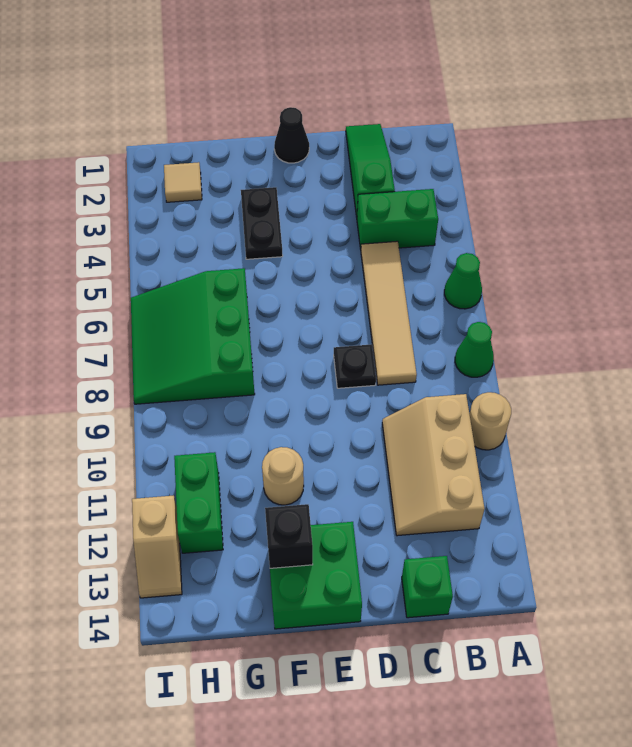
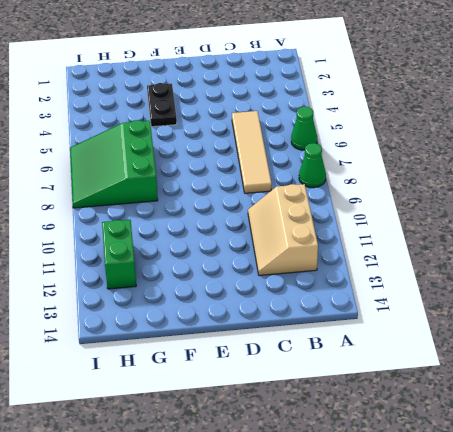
none -> tan 1x1 round brick [470,392,511,450]
none -> green 1x2 brick [357,189,438,249]
none -> green 1x3 slope [346,124,395,217]

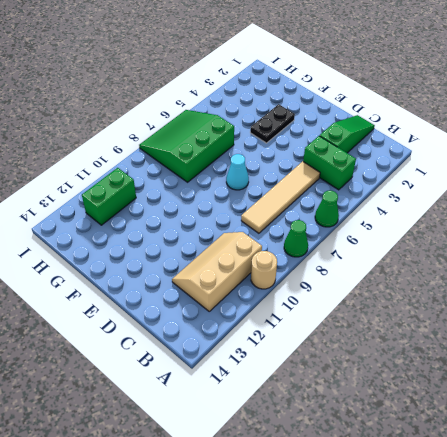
cyan 1x1 cone [226,154,249,190] -> none
none -> green 1x1 brick [402,556,453,618]
none -> black 1x1 plate [334,344,376,388]
none -> black 1x1 cone [274,107,309,163]

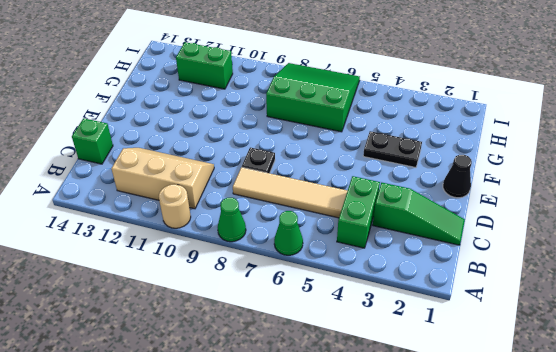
none -> green 2x2 brick [270,522,362,629]
none -> tan 1x1 round brick [262,447,304,505]
none -> tan 1x1 tile [164,162,202,202]

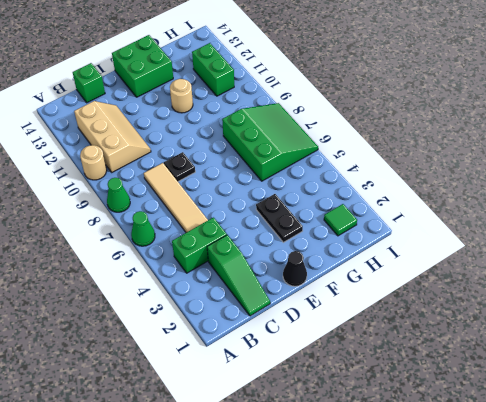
green 1x1 tile [324,204,357,236] -> tan 1x1 tile [164,162,202,202]
none -> tan 1x2 slope [132,496,182,598]
none -> black 1x1 brick [265,504,313,568]

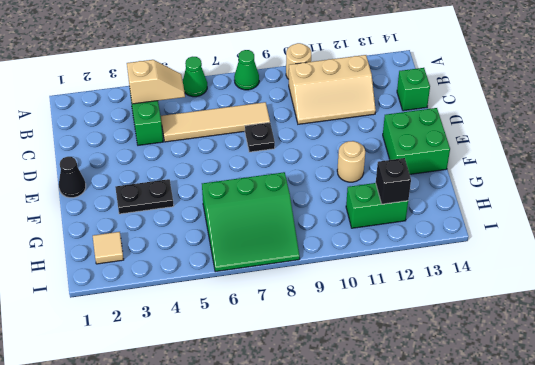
tan 1x2 slope [127,60,185,104] -> tan 1x2 slope moved to [132,496,182,598]
black 1x1 brick [376,158,411,204] -> black 1x1 brick moved to [265,504,313,568]
none -> green 1x3 slope [346,124,395,217]

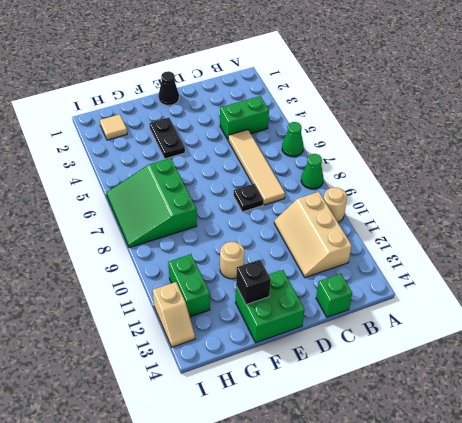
none -> green 1x3 slope [346,124,395,217]

